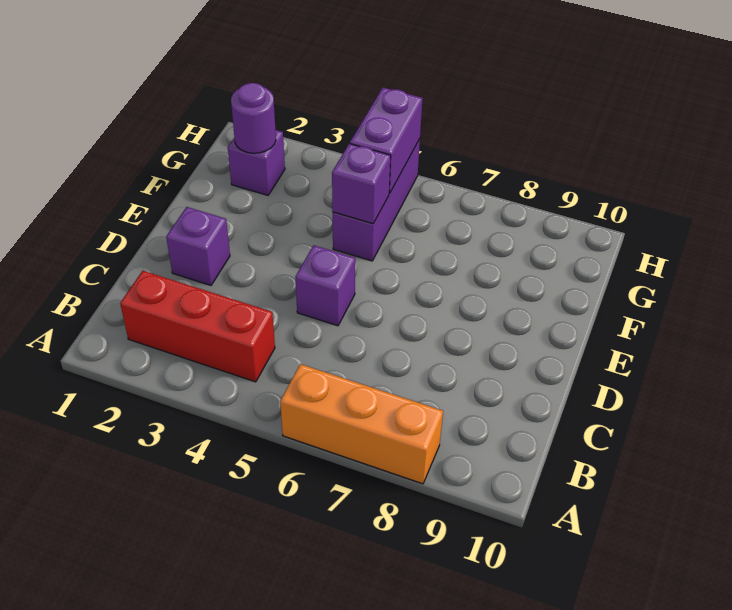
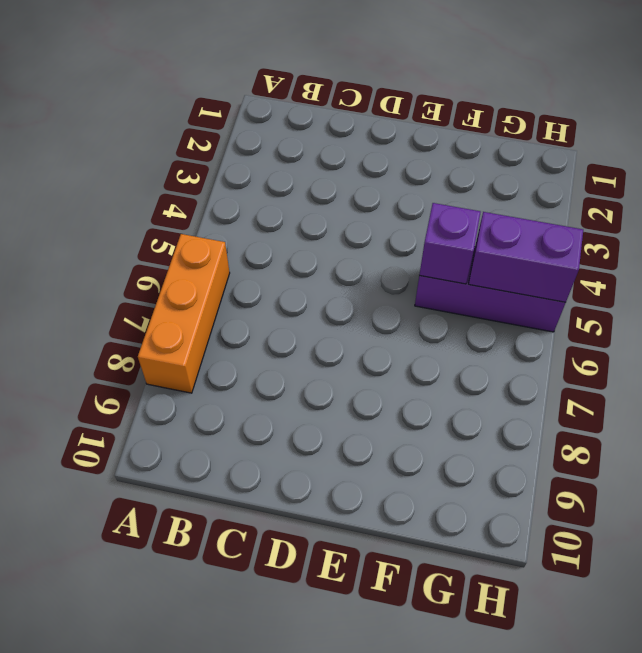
none -> red 1x3 brick [120,271,275,382]
none -> purple 1x1 brick [166,207,230,285]

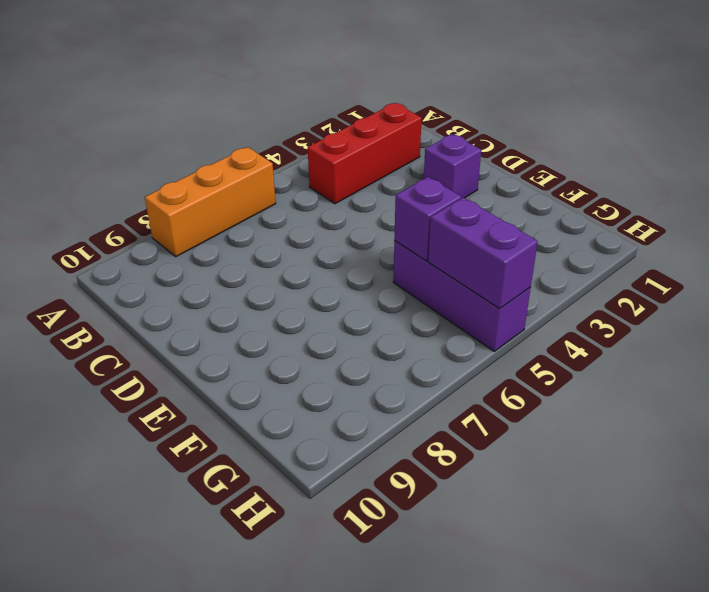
none -> purple 1x1 brick [295,245,355,326]
none -> purple 1x1 brick [228,130,285,195]

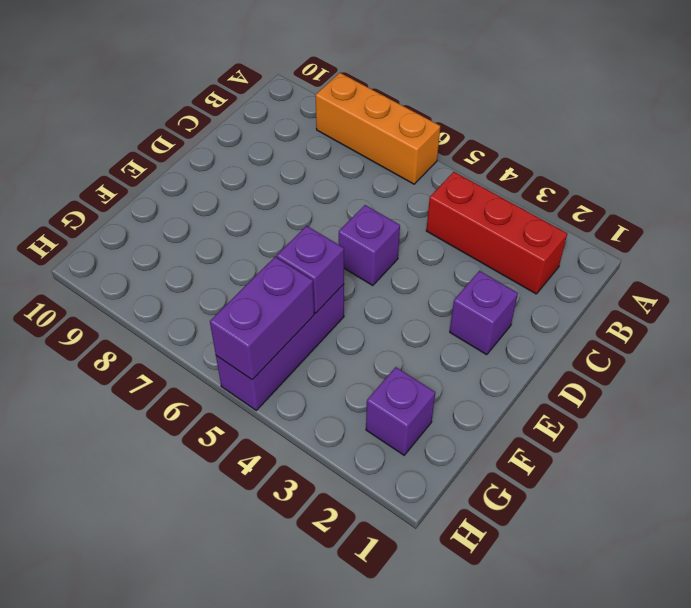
none -> purple 1x1 round brick [231,83,276,153]

